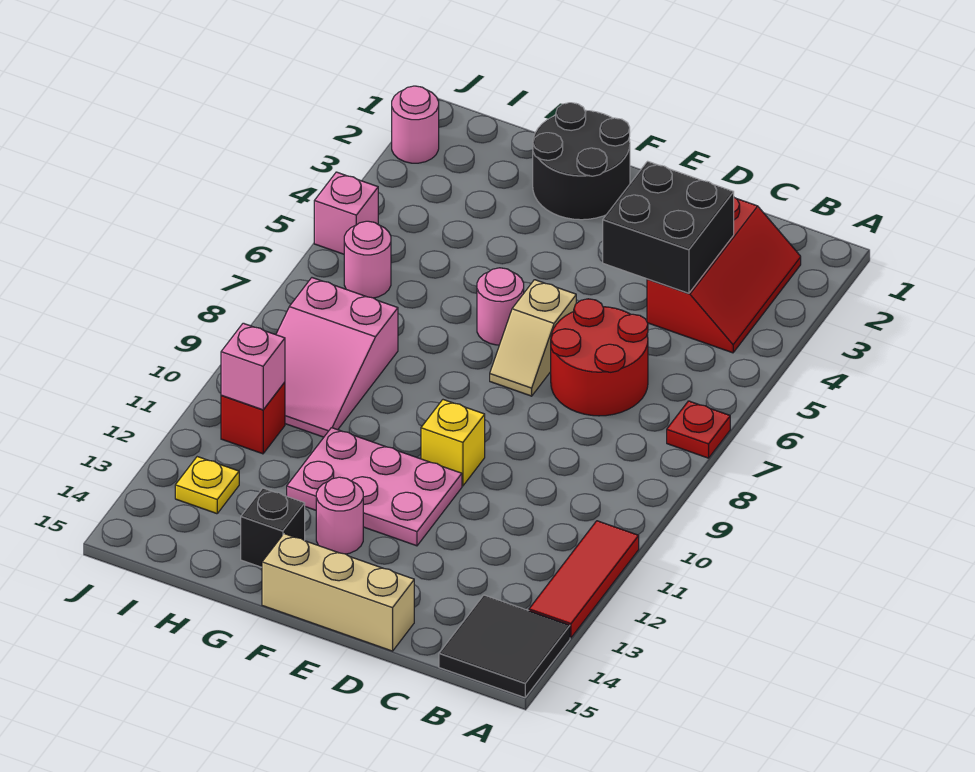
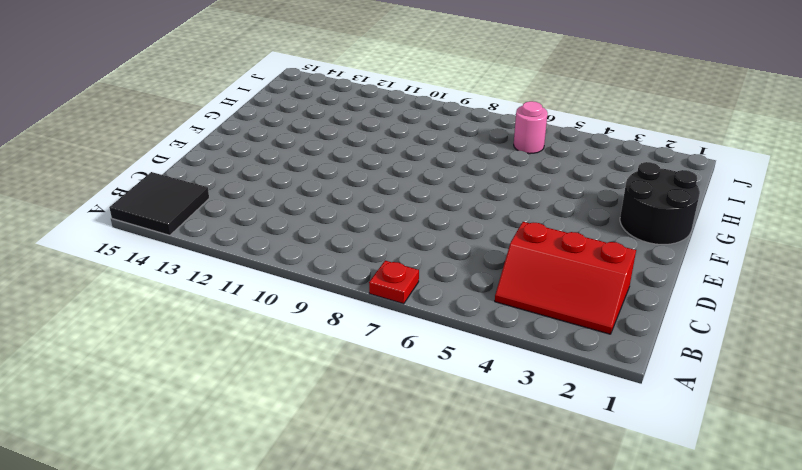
none -> red 1x3 tile [529,521,639,638]
none -> red 2x2 round brick [551,299,648,416]
none -> tan 1x3 brick [262,534,414,651]

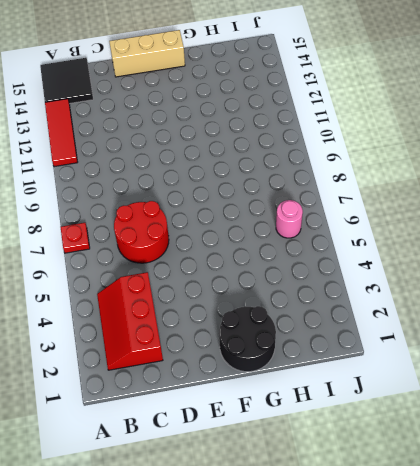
none -> tan 1x2 slope [490,280,576,396]
none -> yellow 1x1 brick [421,400,485,486]
none -> pink 2x3 plate [287,428,462,546]

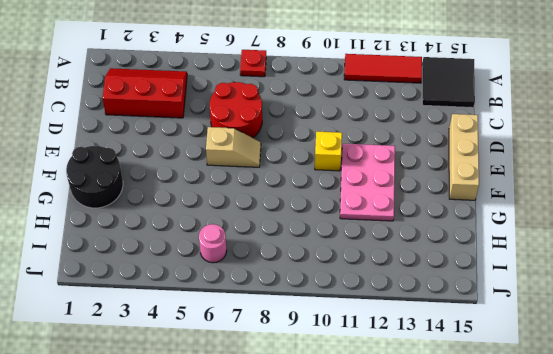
none -> pink 1x1 round brick [477,268,524,345]
none -> pink 1x1 round brick [316,477,363,554]
none -> black 1x1 brick [241,488,305,567]

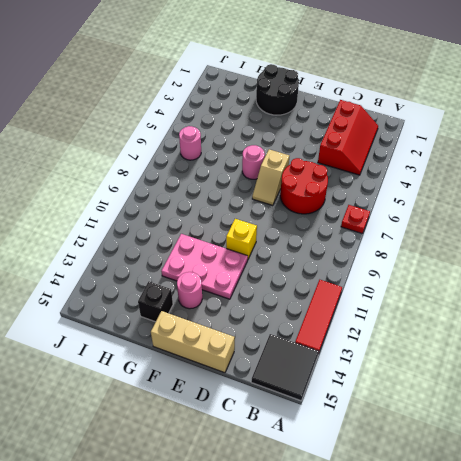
none -> pink 2x3 slope [276,278,398,437]
none -> red 1x1 brick [221,382,285,454]
none -> yellow 1x1 plate [175,457,239,514]

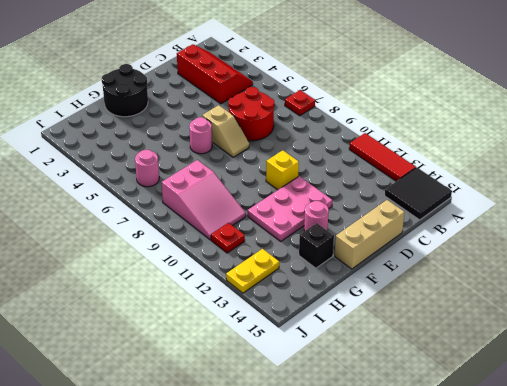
red 1x1 plate [211,223,245,253] -> red 1x1 brick [221,382,285,454]
yellow 1x2 plate [226,249,279,293] -> yellow 1x1 plate [175,457,239,514]
none -> pink 1x1 round brick [392,86,439,163]
none -> pink 1x1 brick [314,172,378,254]
none -> black 2x2 brick [603,161,734,293]

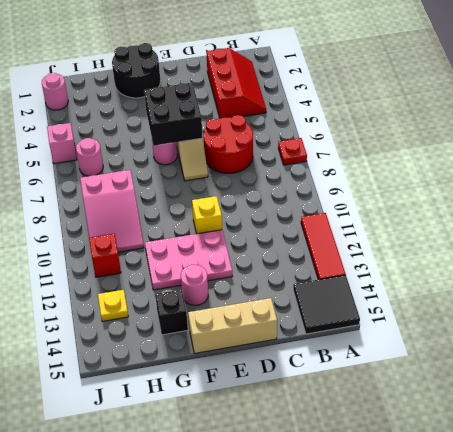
black 2x2 brick [144,83,203,146] -> black 2x2 brick moved to [603,161,734,293]
none -> pink 1x1 brick [221,323,285,410]

